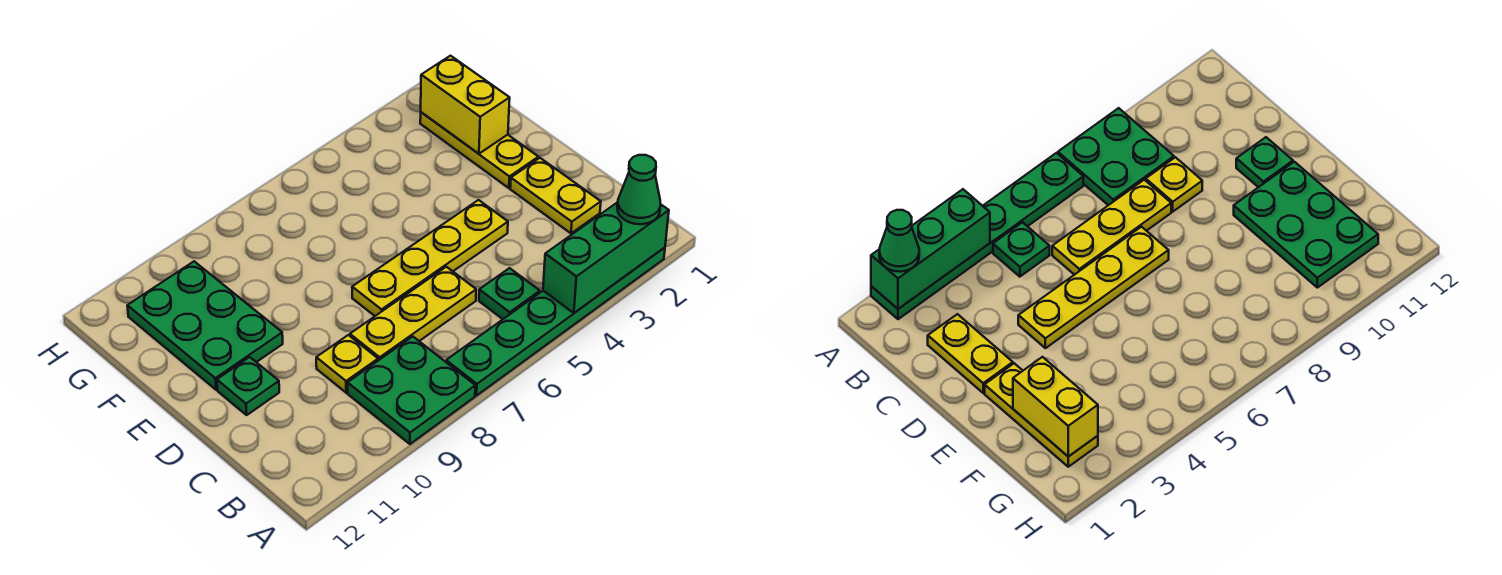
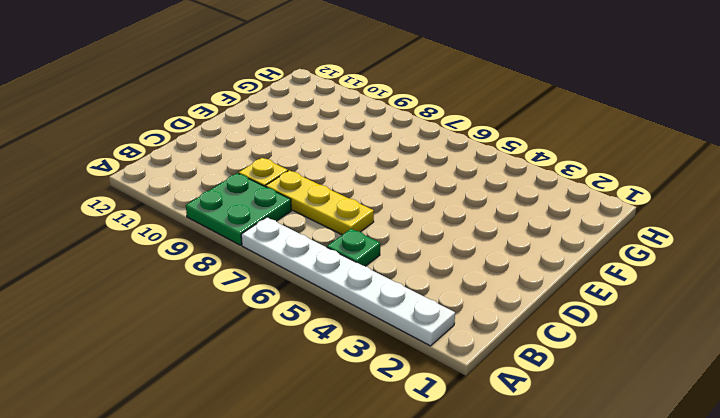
white 1x6 plate [241,217,455,346] -> green 1x6 plate [446,248,665,396]
none -> yellow 1x2 plate [510,158,601,233]
none -> yellow 1x4 plate [352,200,508,316]
none -> green 1x1 plate [217,357,279,415]

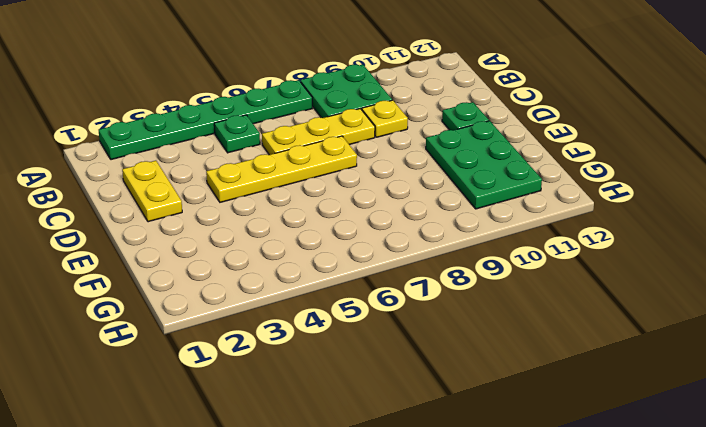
none -> yellow 1x3 plate [420,112,538,188]
none -> green 1x3 brick [543,202,669,313]
none -> yellow 1x2 brick [421,56,510,154]

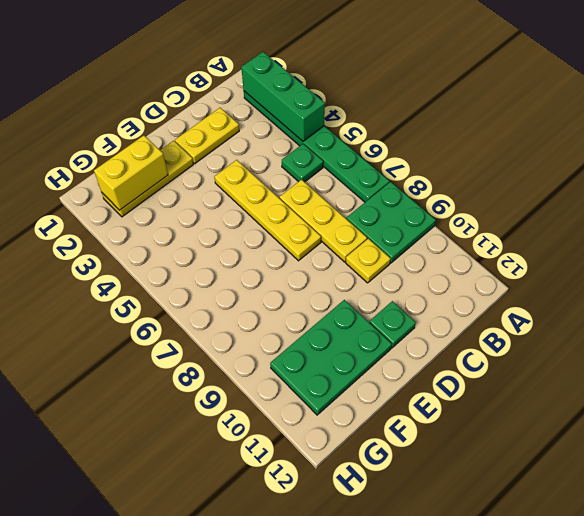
none -> green 1x1 cone [617,155,661,224]

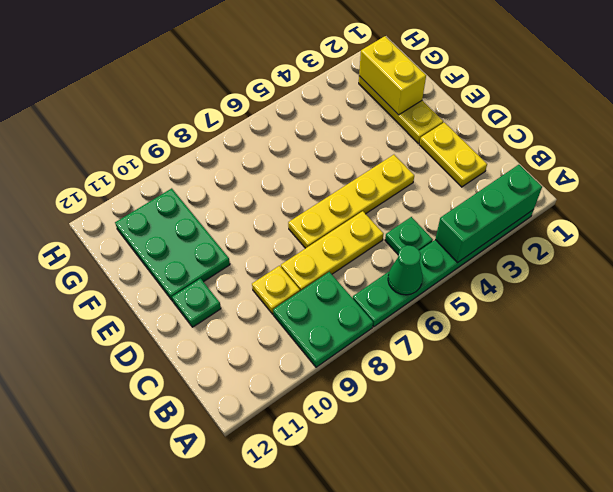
green 1x1 cone [388,245,423,295] -> green 1x1 cone moved to [617,155,661,224]

